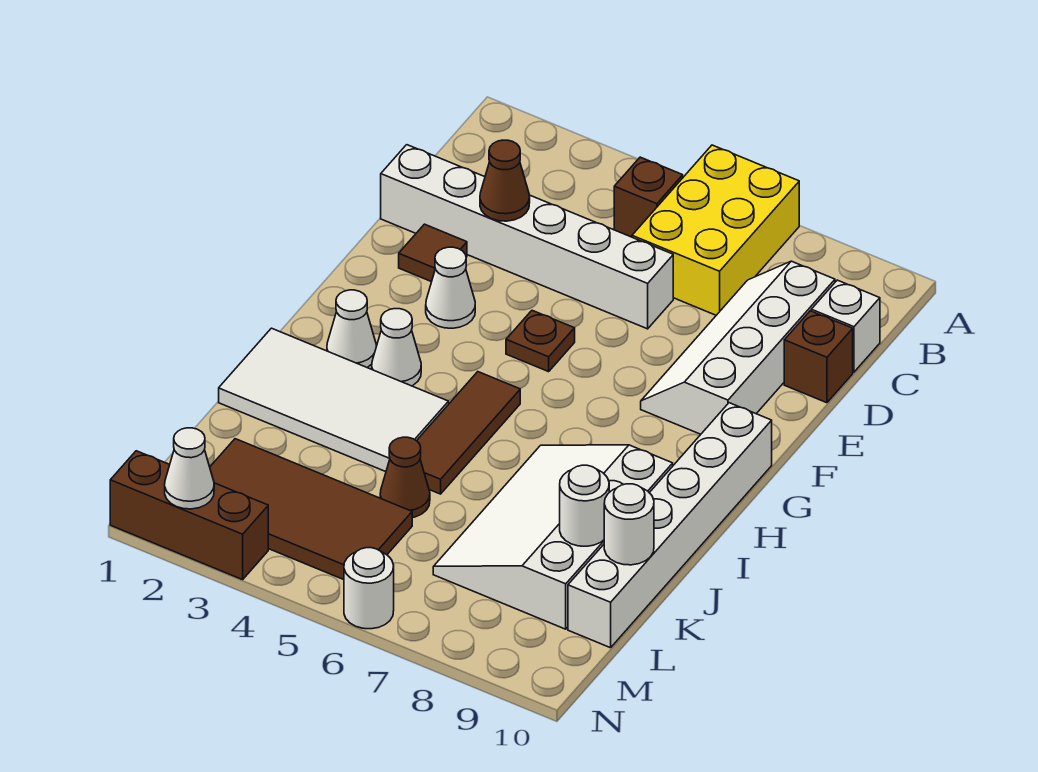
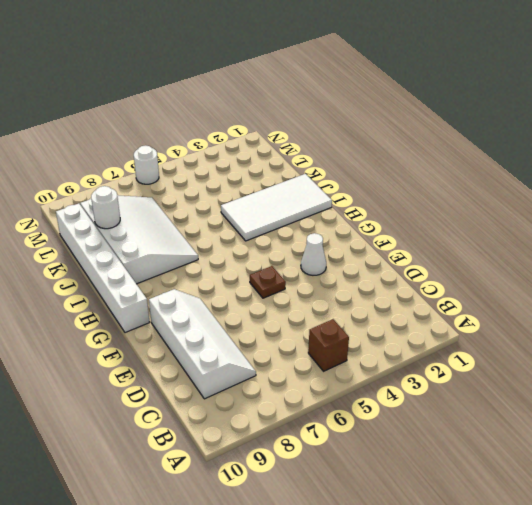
none -> yellow 2x3 brick [632,145,799,315]
none -> white 1x1 brick [811,280,880,372]
none -> white 1x6 brick [381,145,673,329]

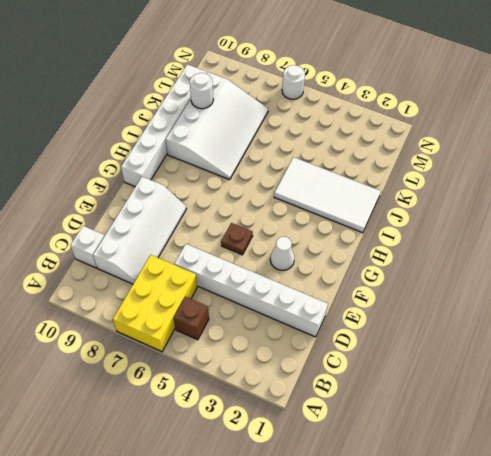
none -> brown 1x1 brick [784,311,853,403]
none -> brown 1x1 tile [399,224,467,282]
none -> white 1x1 cone [327,290,377,367]

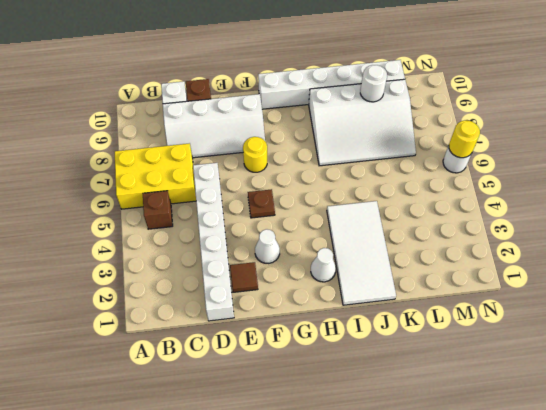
yellow 1x1 round brick [243,137,267,172] -> none
yellow 1x1 round brick [449,120,480,158] -> none
none -> white 1x1 cone [372,309,421,386]
none -> brown 1x3 tile [417,372,520,494]
none -> brown 1x1 cone [380,437,430,518]

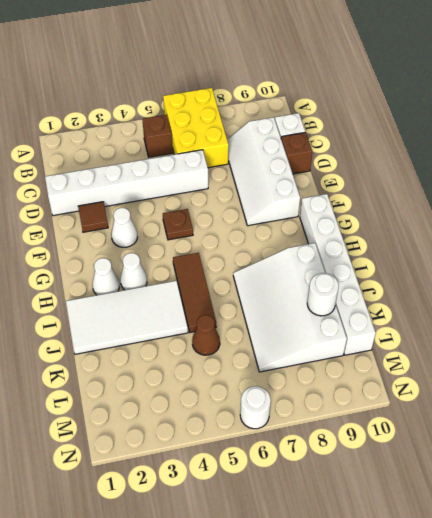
none -> brown 2x4 tile [210,439,412,580]
none -> brown 1x3 brick [110,451,268,580]
none -> brown 1x1 cone [480,140,530,221]

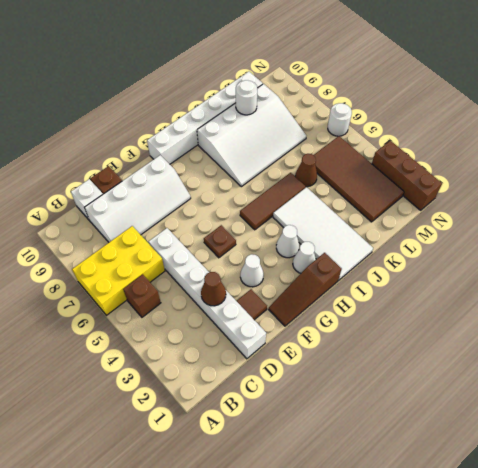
brown 1x3 slope [269,253,342,326] -> none
none -> white 1x1 round brick [604,484,654,565]
none -> white 1x1 cone [165,428,214,509]

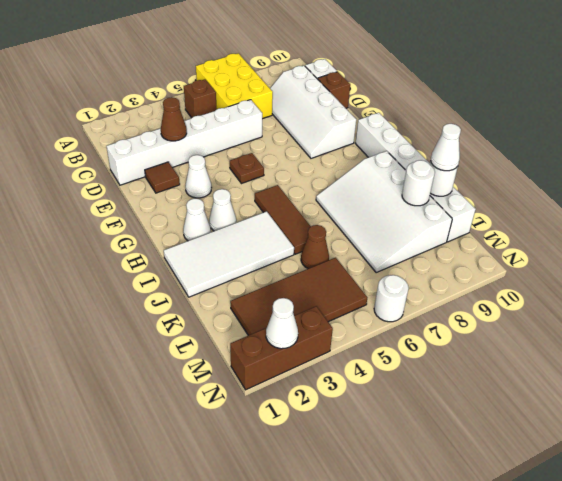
white 1x1 cone [431,124,461,171] -> none

